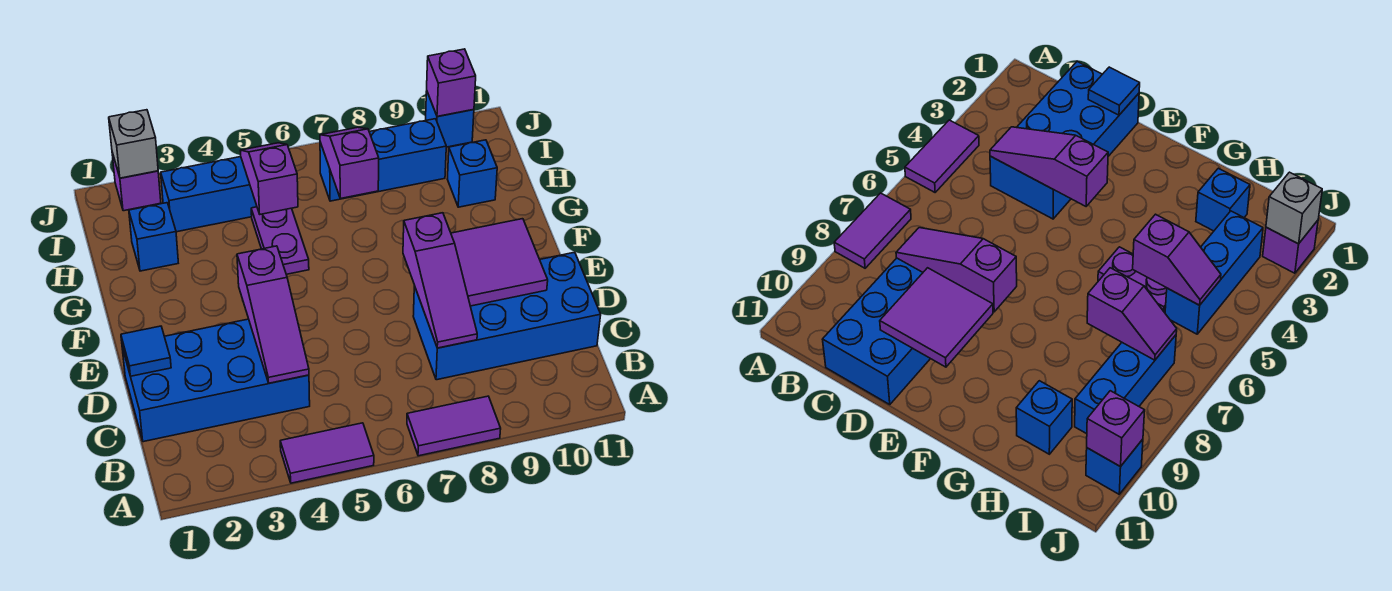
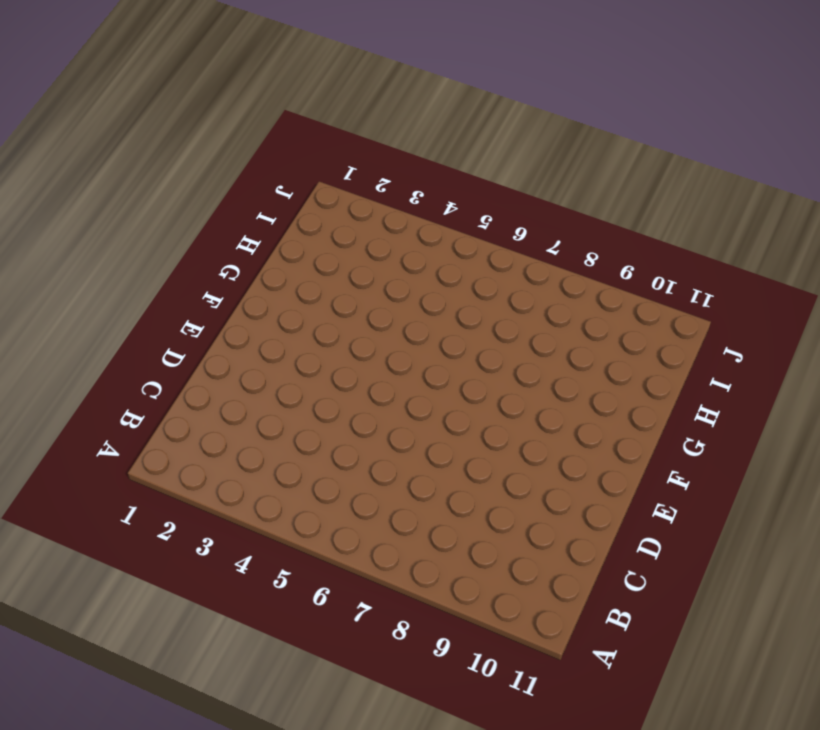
none -> purple 1x2 tile [280,423,374,483]
none -> purple 1x2 tile [407,396,501,456]
none -> blue 2x4 brick [122,319,310,442]

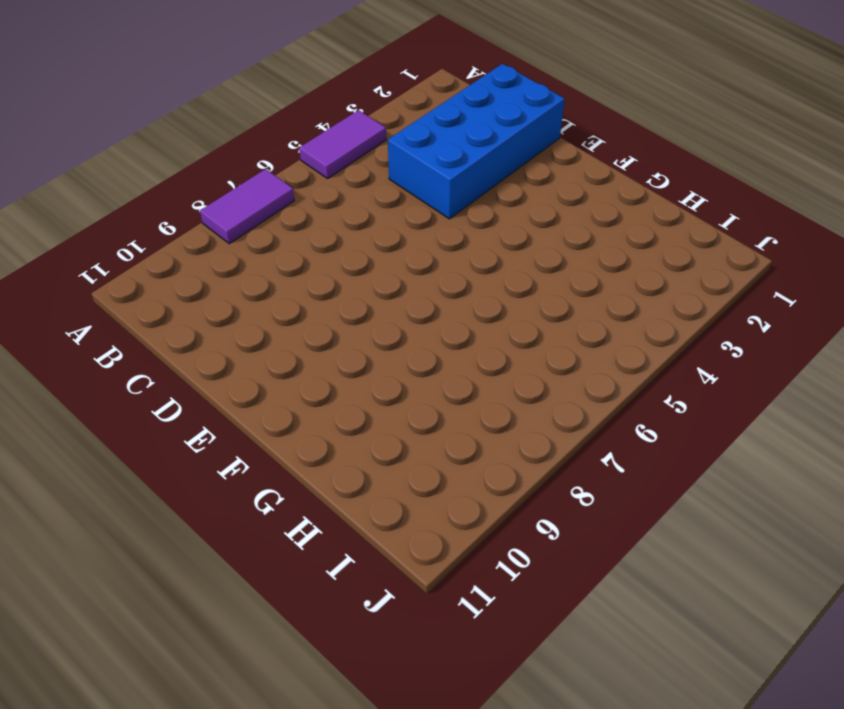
none -> blue 2x4 brick [413,252,601,380]
none -> purple 1x2 plate [251,207,309,274]
none -> blue 1x1 brick [129,203,178,271]

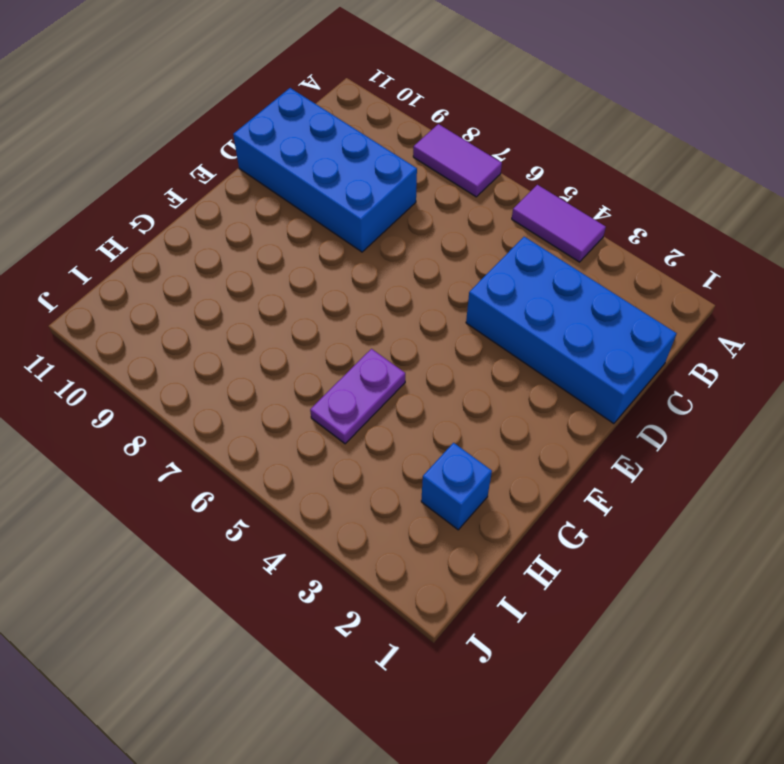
none -> blue 1x1 brick [447,140,497,207]
none -> blue 1x3 brick [161,157,257,232]
none -> blue 1x3 brick [320,119,446,201]

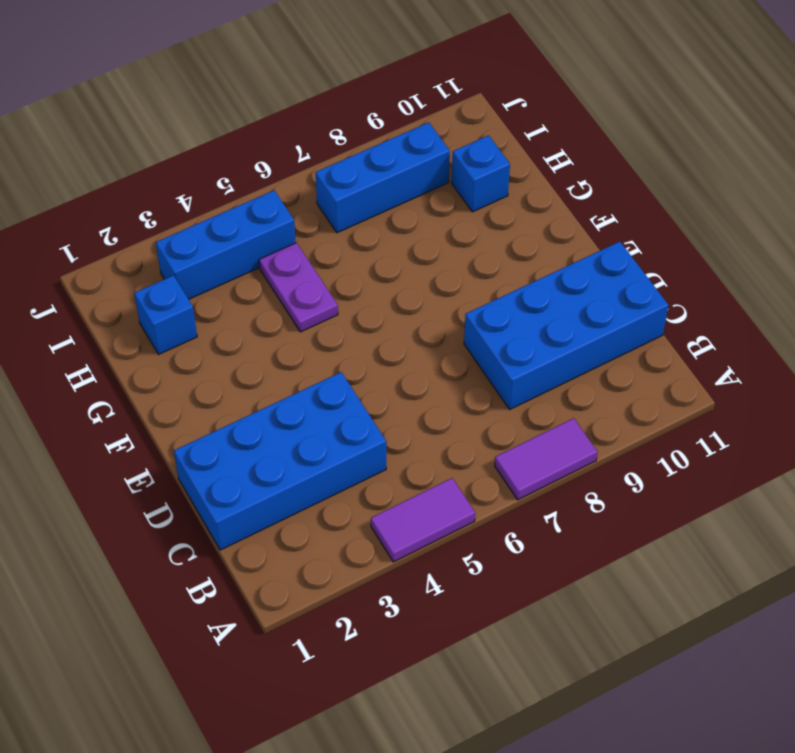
none -> purple 1x1 brick [112,152,161,211]
none -> blue 1x1 brick [426,91,474,147]
none -> purple 1x3 slope [237,246,309,383]

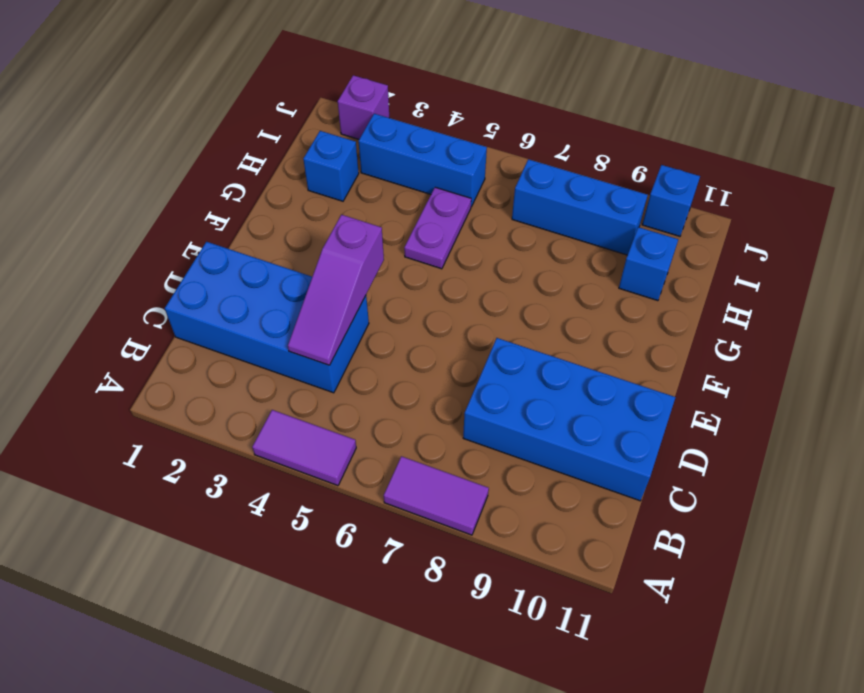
none -> purple 1x3 slope [403,213,477,348]
none -> blue 1x1 tile [121,326,171,376]
none -> purple 2x2 tile [451,219,548,306]

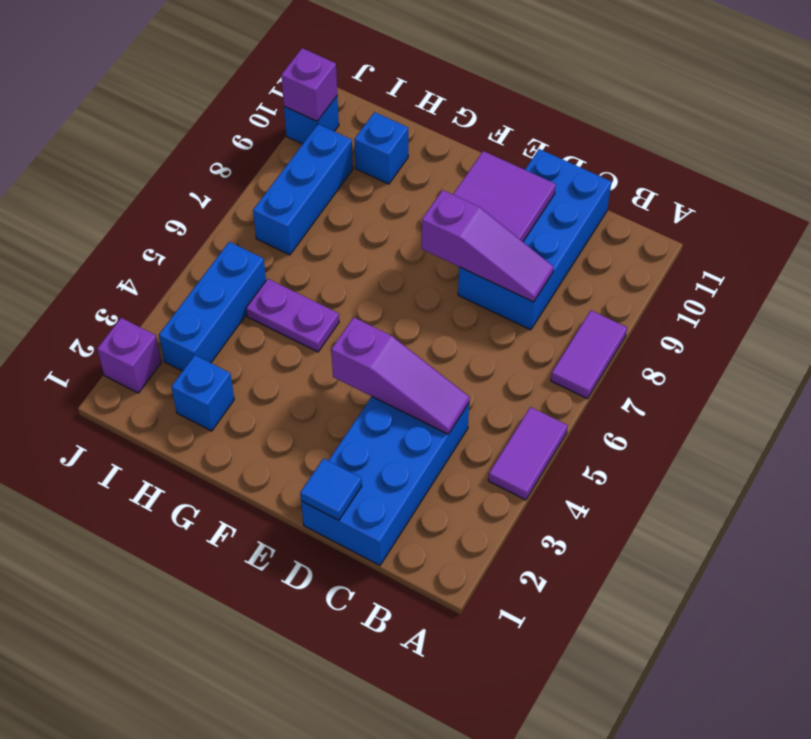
none -> purple 1x2 slope [240,143,298,214]
none -> purple 1x2 slope [320,127,379,199]
none -> grey 1x1 brick [109,110,158,178]

